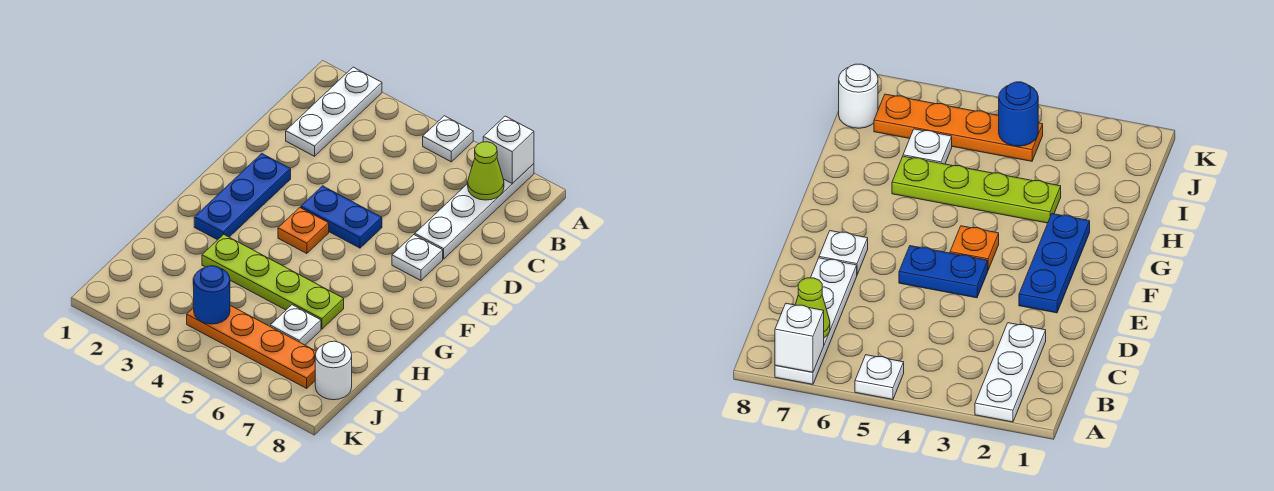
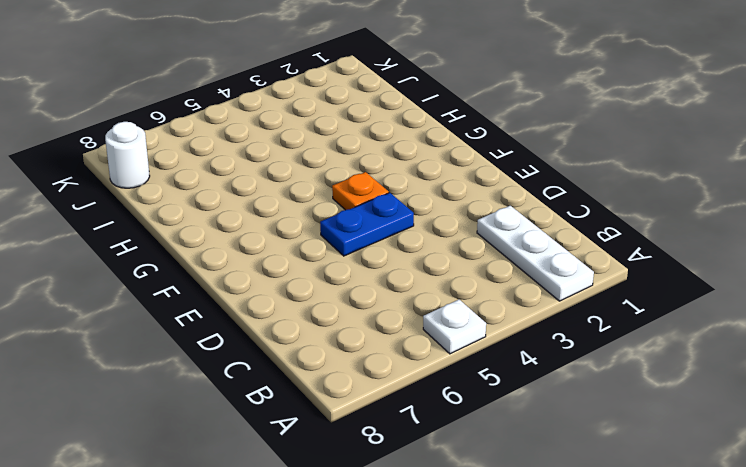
none -> white 1x4 plate [415,164,534,259]
none -> blue 1x3 plate [194,154,291,240]
none -> white 1x1 plate [392,235,443,281]

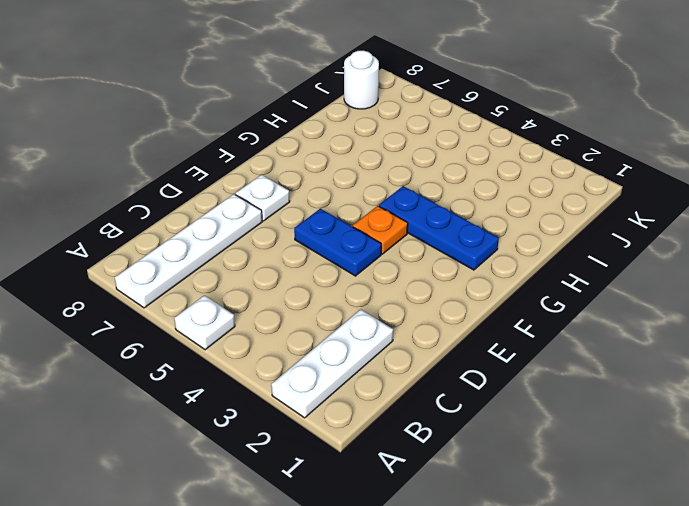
blue 1x3 plate [379,186,499,270] -> blue 1x3 plate turned to [194,154,291,240]
none -> lime 1x4 plate [202,234,344,329]
none -> white 1x1 plate [270,305,321,345]
none -> orange 1x4 plate [187,306,316,388]

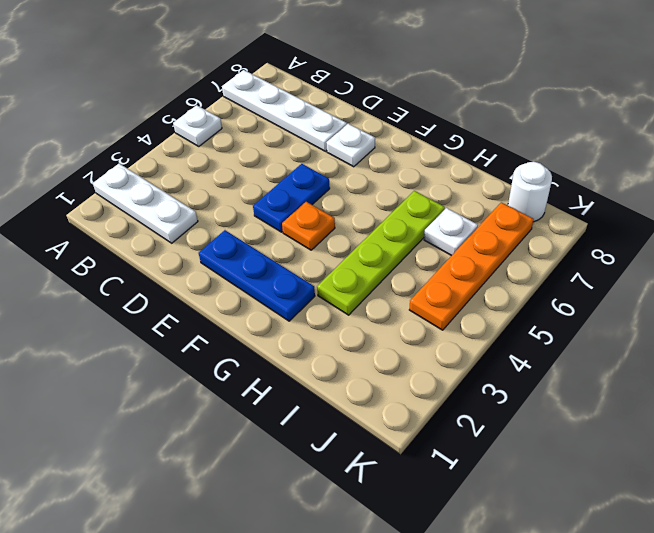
none -> white 1x1 brick [483,116,534,184]
none -> lime 1x1 cone [468,142,504,200]
none -> blue 1x1 round brick [194,266,230,324]

